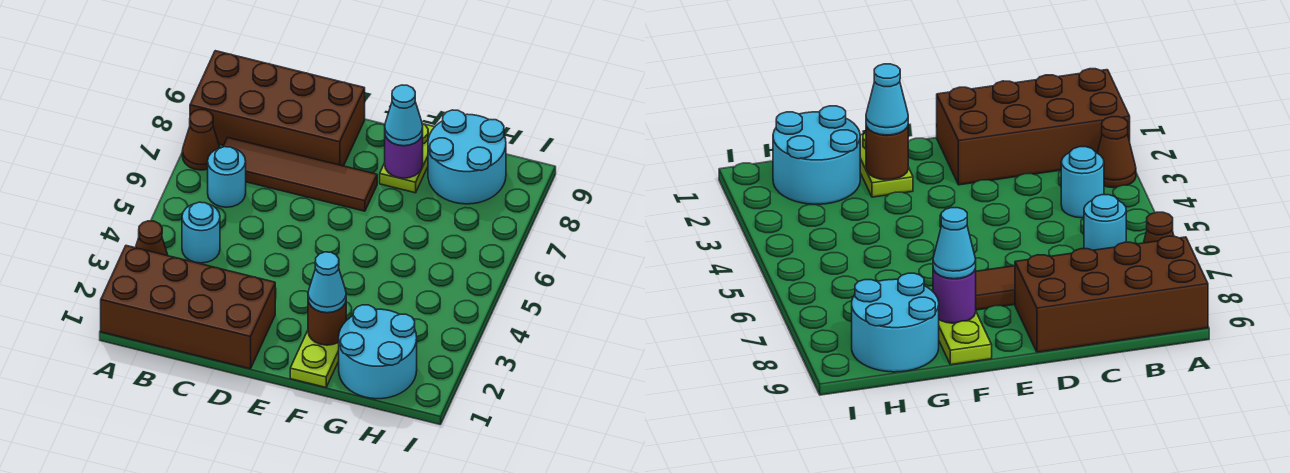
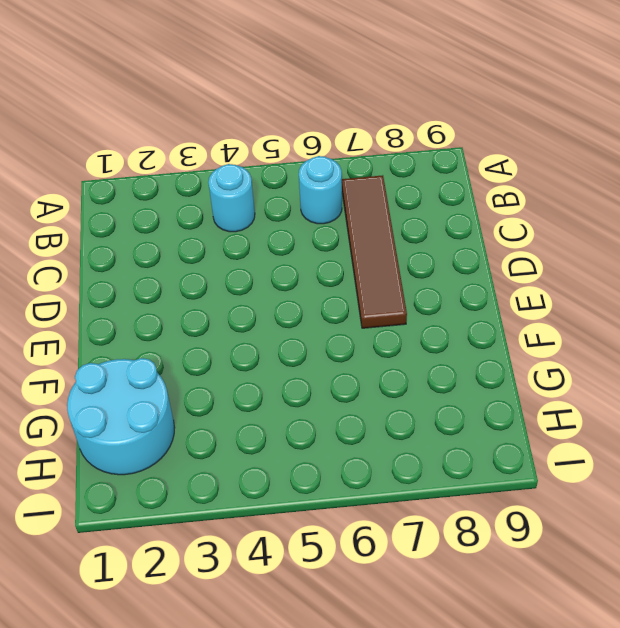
none -> brown 2x4 brick [101,246,275,369]
none -> brown 1x1 cone [136,221,168,256]
none -> brown 1x1 cone [182,110,220,170]

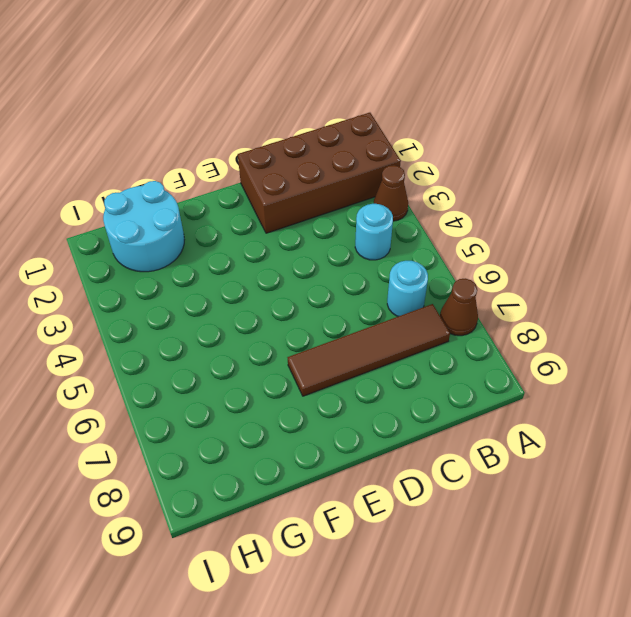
none -> brown 2x4 brick [190,51,365,166]
none -> lime 1x2 plate [290,331,339,387]
none -> lime 1x2 plate [380,124,434,193]

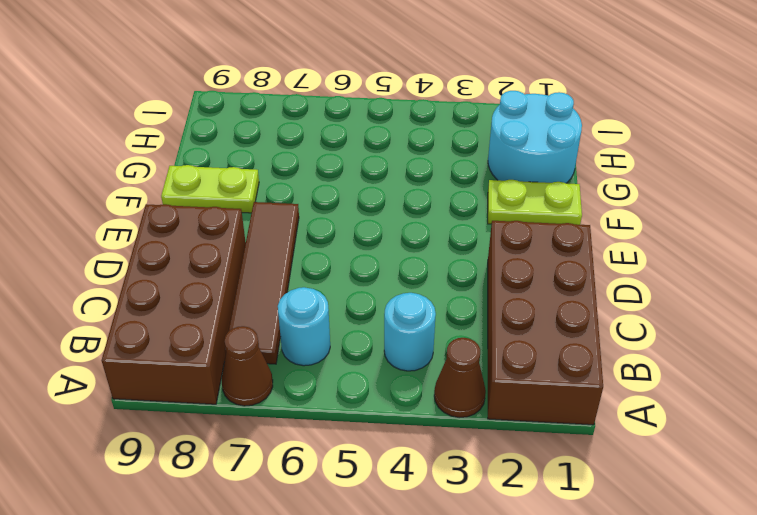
none -> cyan 2x2 round brick [428,110,506,204]
none -> brown 1x1 round brick [308,301,346,345]
none -> purple 1x1 round brick [385,134,423,178]

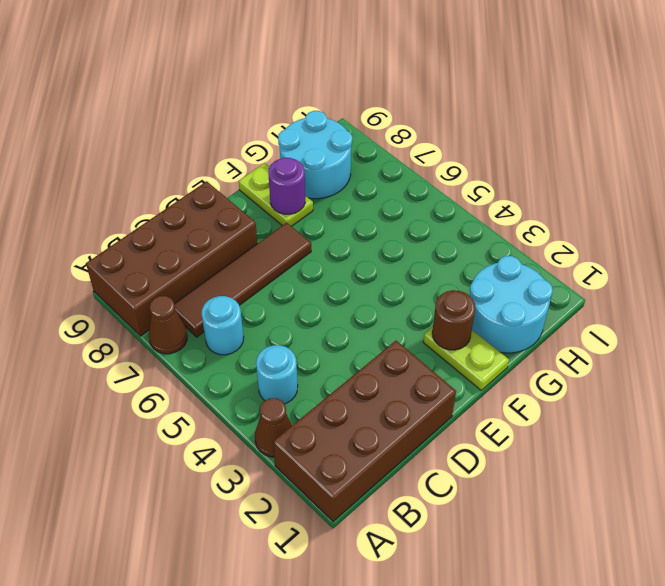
none -> cyan 1x1 cone [308,252,346,313]
none -> cyan 1x1 cone [385,85,423,146]

